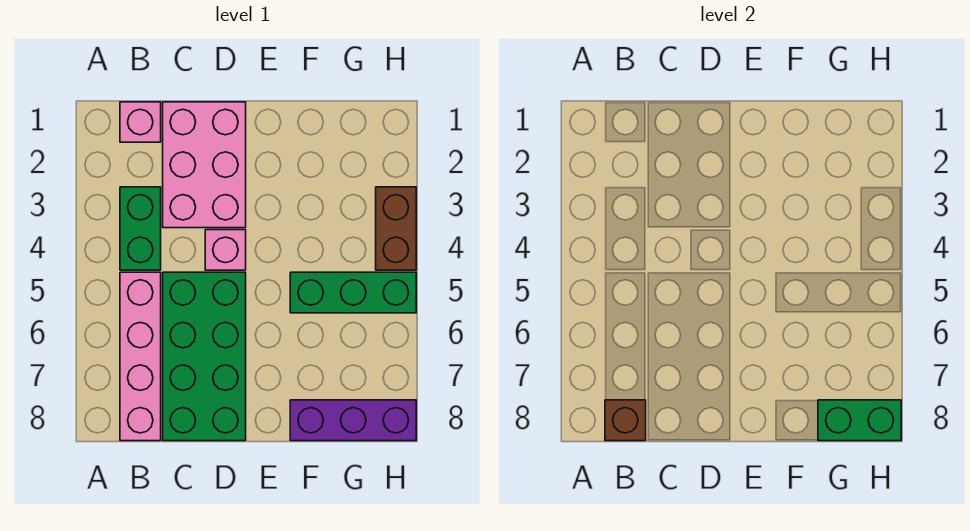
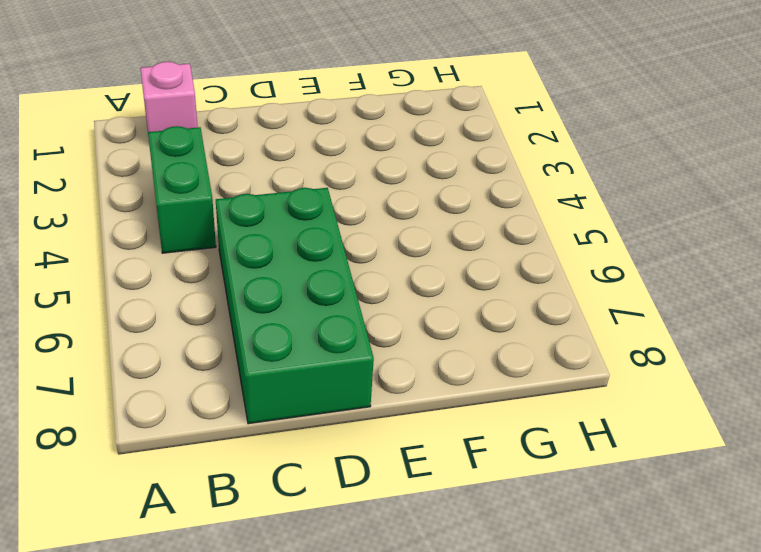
none -> pink 1x4 brick [120,272,161,441]
none -> pink 2x3 brick [163,102,246,228]

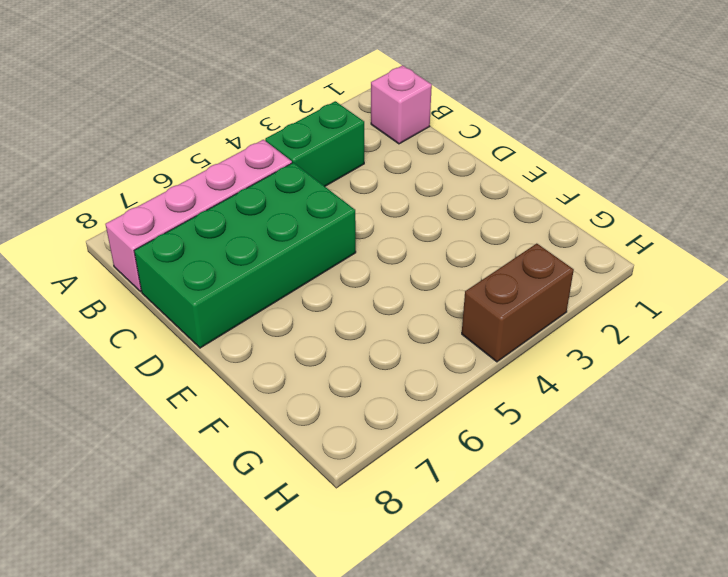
none -> pink 2x3 brick [163,102,246,228]
none -> pink 1x1 brick [205,230,246,270]

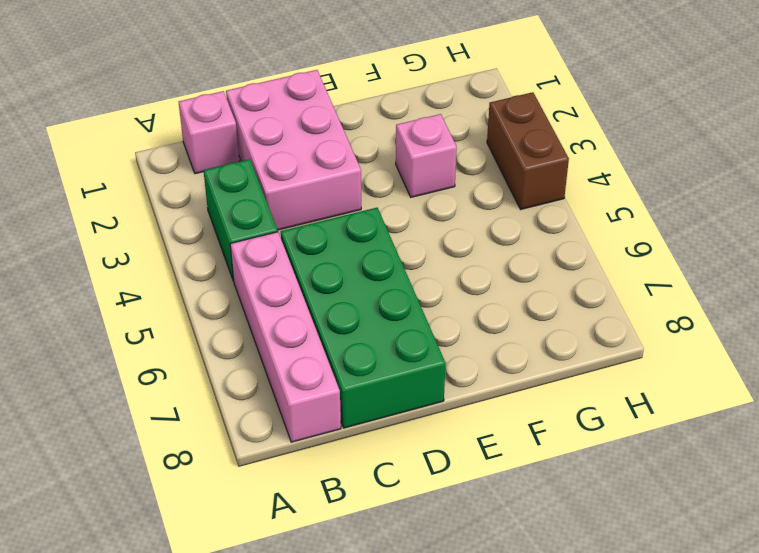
pink 1x1 brick [396,114,457,197] -> pink 1x1 brick moved to [205,230,246,270]
none -> green 1x3 brick [290,272,416,313]
none -> purple 1x3 brick [290,400,416,441]

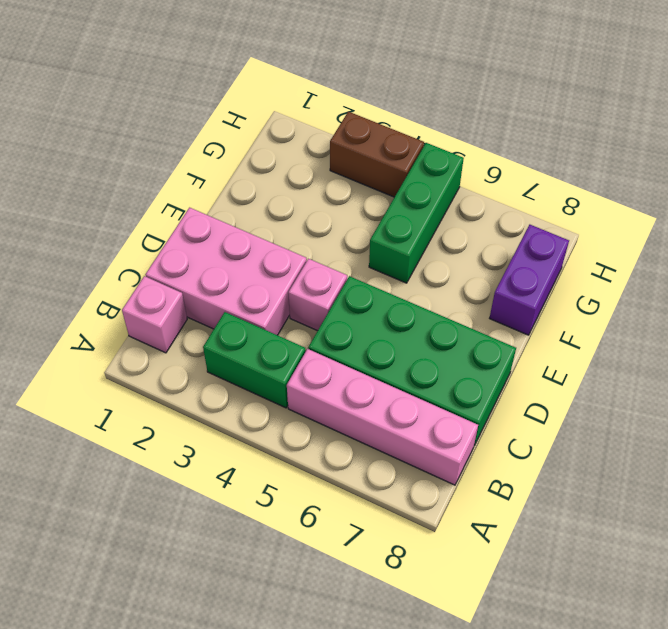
purple 1x2 brick [490,225,569,335] -> purple 1x3 brick [290,400,416,441]
none -> brown 1x1 brick [605,400,646,441]
none -> green 1x2 brick [818,400,901,441]

